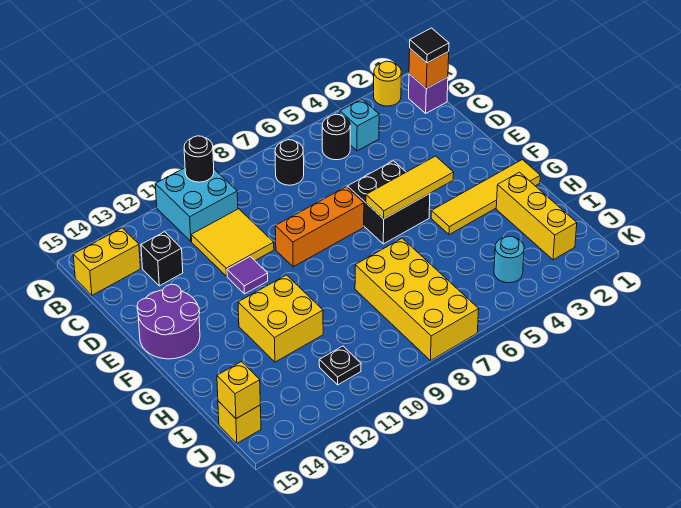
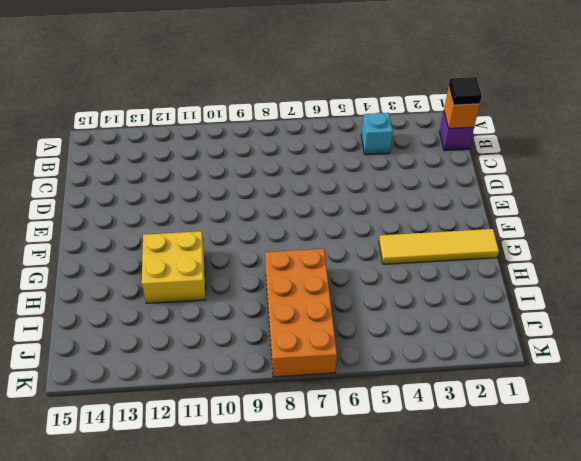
orange 2x4 brick [265,249,337,377] -> yellow 2x4 brick [355,238,479,361]
none -> yellow 1x1 round brick [374,61,401,106]
none -> cyan 2x2 brick [155,168,238,241]
none -> black 1x1 round brick [322,114,350,160]

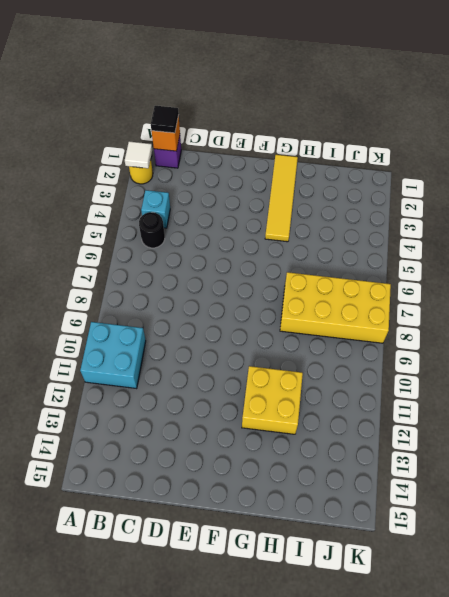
white 1x1 tile [125,142,152,168] -> none
none -> black 1x1 round brick [275,140,304,185]
none -> yellow 1x2 brick [73,228,141,295]
none -> yellow 2x2 tile [191,209,274,276]

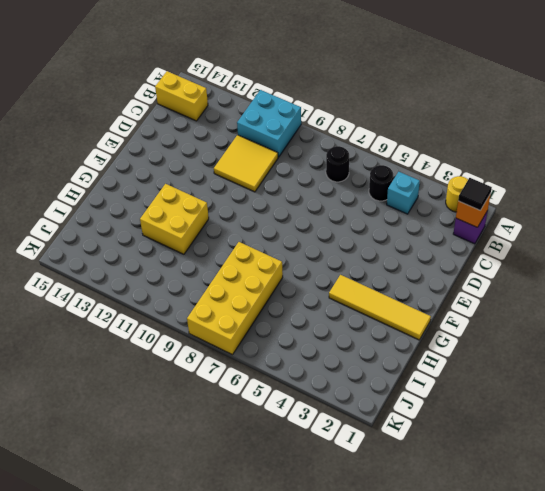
none -> black 1x1 brick [141,232,183,286]
none -> black 2x2 brick [347,161,430,244]
none -> orange 1x3 brick [275,187,364,267]

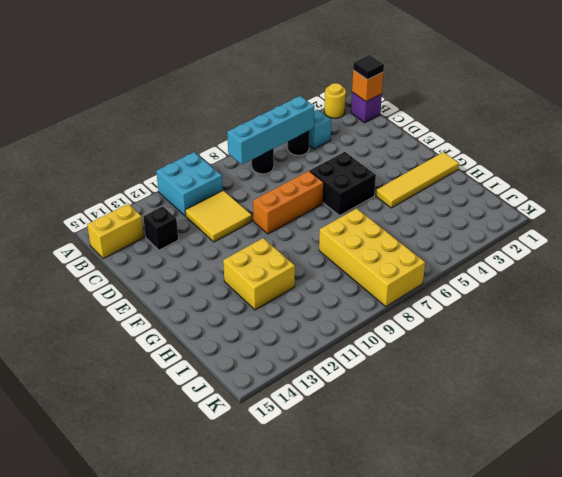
cyan 1x4 brick [227,96,315,165] -> none
none -> purple 1x1 tile [227,257,268,294]
none -> purple 2x2 round brick [137,284,200,359]
none -> yellow 1x3 brick [496,172,577,260]

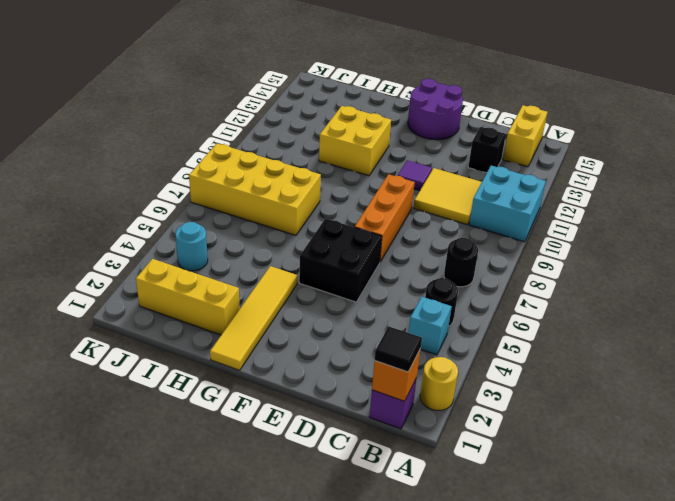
none -> black 1x1 plate [319,346,361,385]
none -> yellow 1x1 brick [218,401,261,443]
none -> black 1x1 round brick [184,136,214,182]

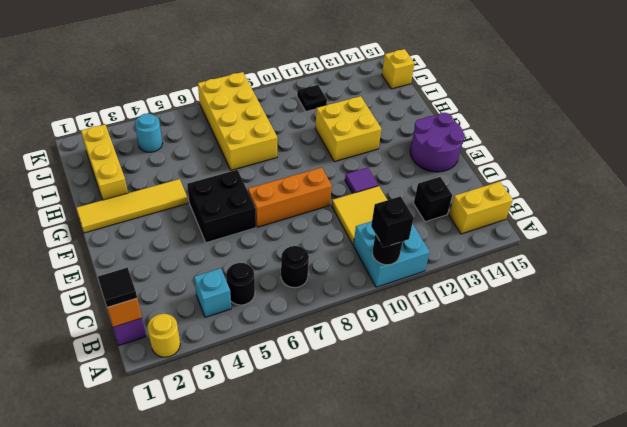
black 1x1 brick [371,196,414,247] -> none
none -> yellow 1x3 tile [366,156,454,219]
none -> yellow 1x1 brick [217,362,260,419]

